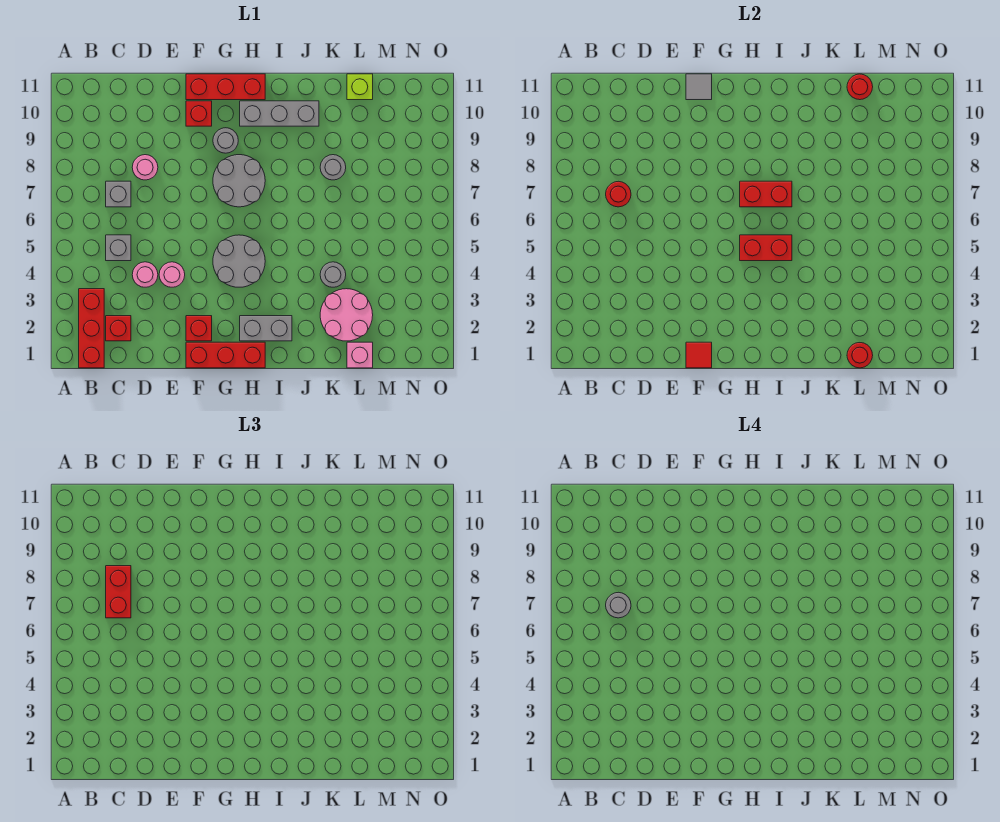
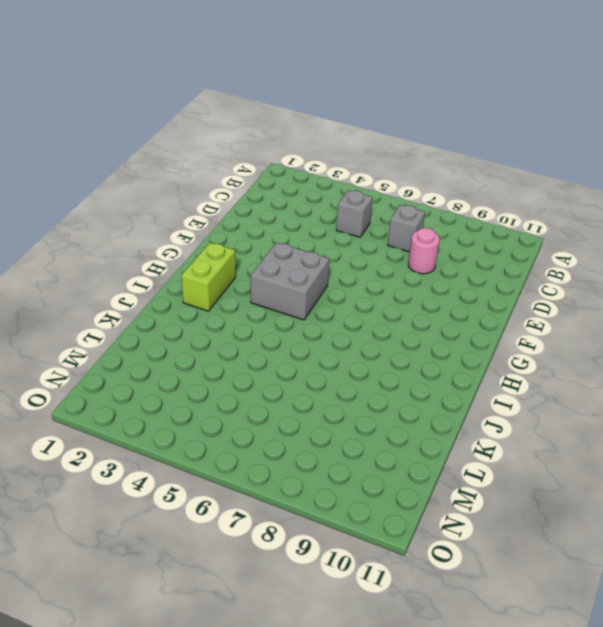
grey 2x2 brick [251,243,329,320] -> grey 2x2 round brick [213,235,265,287]
lime 1x2 brick [181,242,236,311] -> grey 1x2 brick [240,316,292,341]
none -> red 1x3 brick [79,289,104,368]
none -> red 1x1 brick [106,316,131,341]
none -> pink 1x1 round brick [132,262,158,287]
none -> pink 1x1 round brick [159,262,185,287]

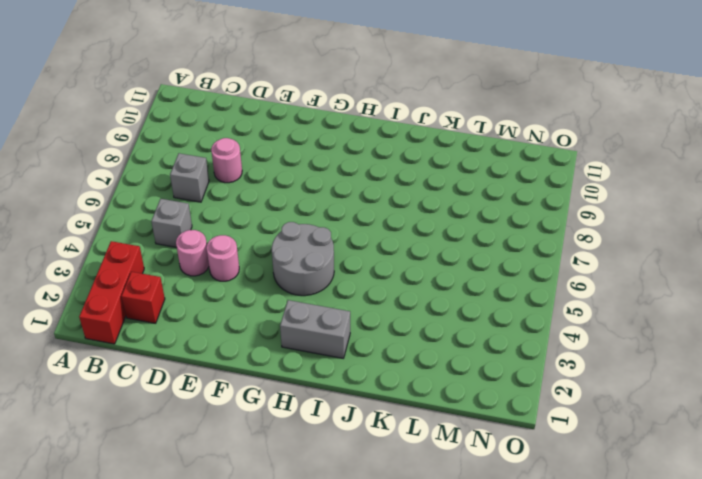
none -> red 1x3 brick [186,342,265,368]
none -> red 1x1 brick [186,316,212,341]
none -> red 1x1 brick [186,101,212,126]
none -> red 1x3 brick [186,74,265,100]

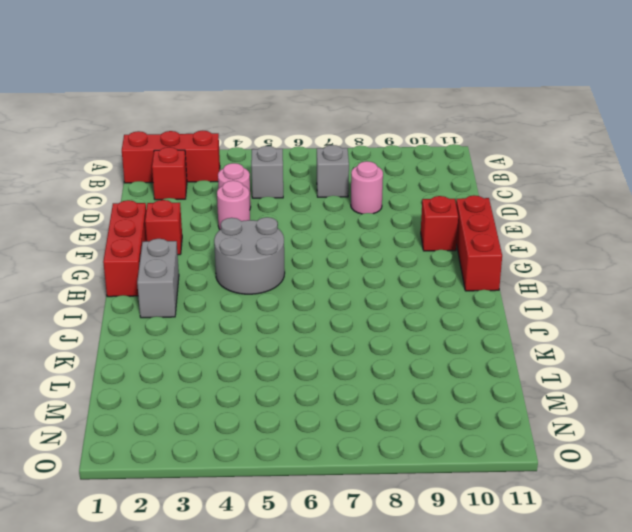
none -> grey 2x2 round brick [213,155,265,207]
none -> grey 1x1 round brick [213,128,238,153]
none -> grey 1x3 brick [240,101,319,126]
none -> pink 2x2 round brick [320,289,373,341]

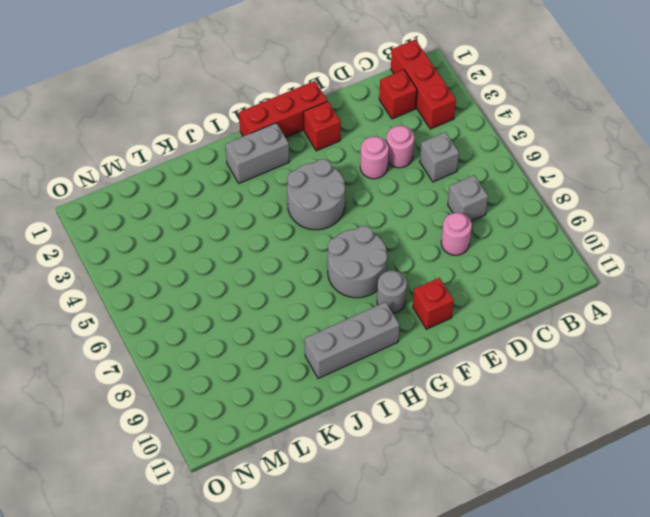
none -> red 1x3 brick [186,74,265,100]
none -> pink 2x2 round brick [320,289,373,341]
none -> grey 1x1 round brick [320,262,346,287]
none -> grey 1x1 round brick [320,155,346,180]

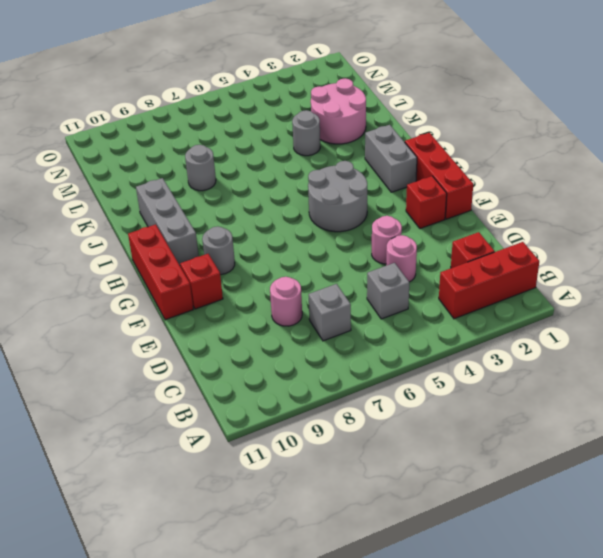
none -> grey 2x2 round brick [213,155,265,207]
none -> pink 1x1 brick [347,342,373,368]
none -> lime 1x1 brick [347,74,373,100]
none -> red 1x1 round brick [606,181,631,207]

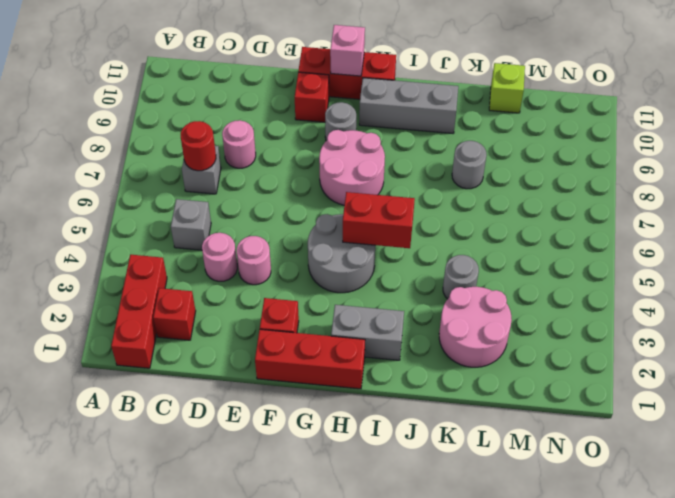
pink 2x2 round brick [319,130,385,205] -> grey 2x2 round brick [213,155,265,207]
pink 1x1 brick [330,25,365,76] -> pink 1x1 brick moved to [347,342,373,368]
none -> red 1x1 tile [686,342,712,368]
none -> grey 1x1 tile [686,74,712,100]
none -> red 1x2 brick [740,181,792,207]
none -> red 1x1 round brick [847,343,873,368]

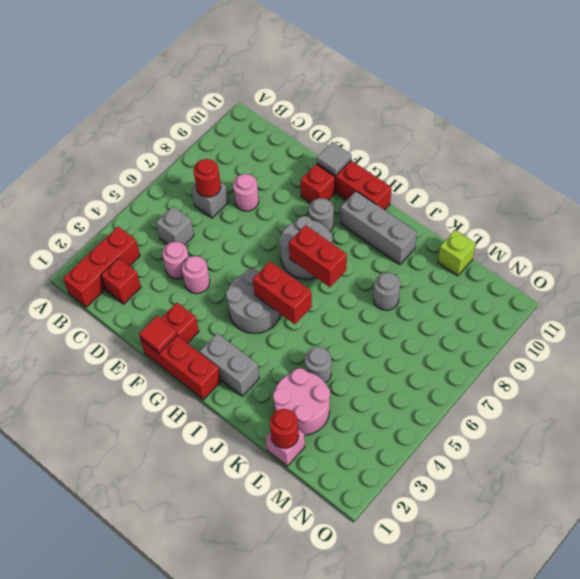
none -> red 1x1 round brick [847,74,873,100]
none -> red 1x2 brick [106,566,131,618]
none -> grey 1x1 round brick [606,592,631,618]

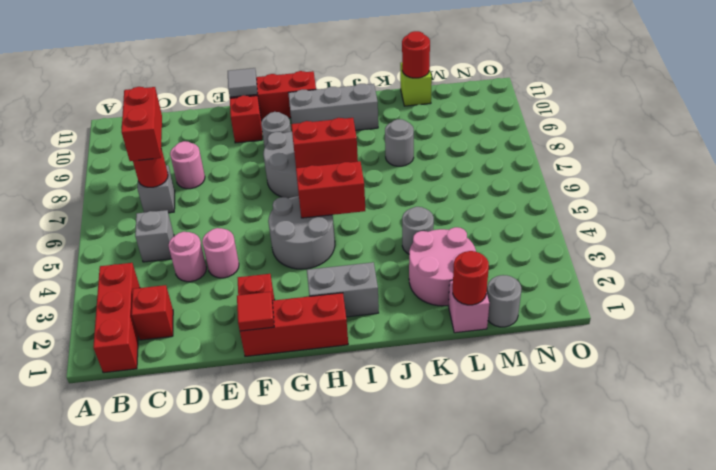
grey 1x1 round brick [487,275,521,327] -> grey 1x1 round brick moved to [606,592,631,618]

